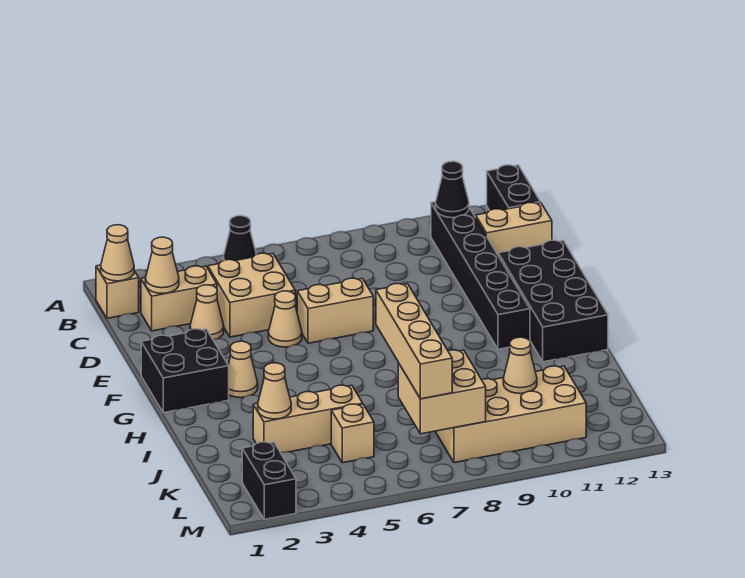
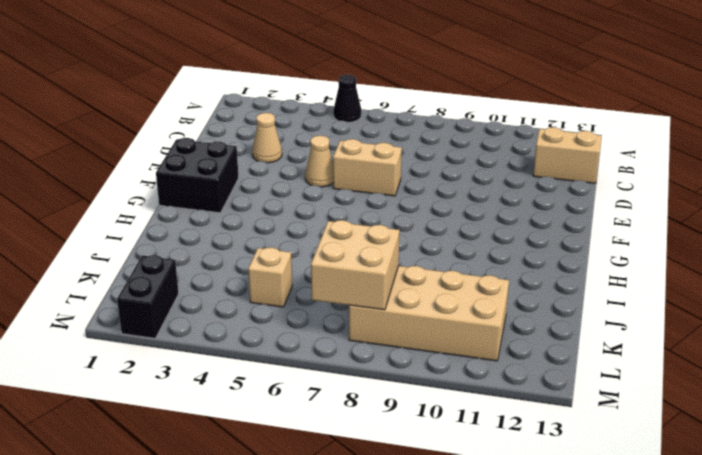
none -> black 1x2 brick [487,165,541,210]
none -> tan 1x1 brick [96,265,139,318]
none -> black 1x6 brick [431,202,530,349]

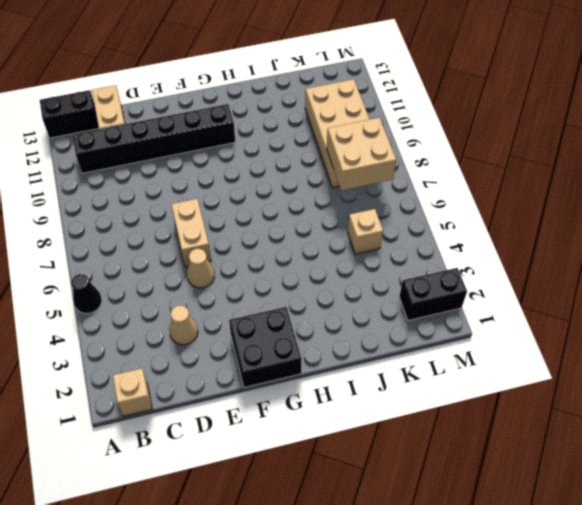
none -> tan 1x2 brick [141,266,217,331]
none -> tan 2x2 brick [208,253,295,337]
none -> black 2x4 brick [498,240,608,362]

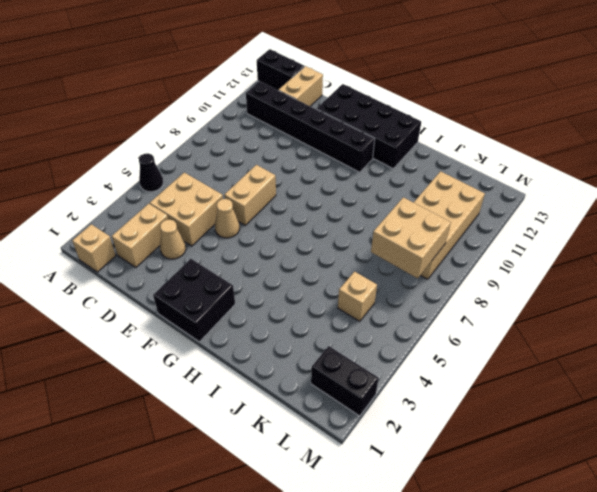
none -> tan 1x1 cone [228,341,258,398]
none -> tan 1x3 brick [253,385,363,453]
none -> tan 1x1 cone [101,225,134,281]

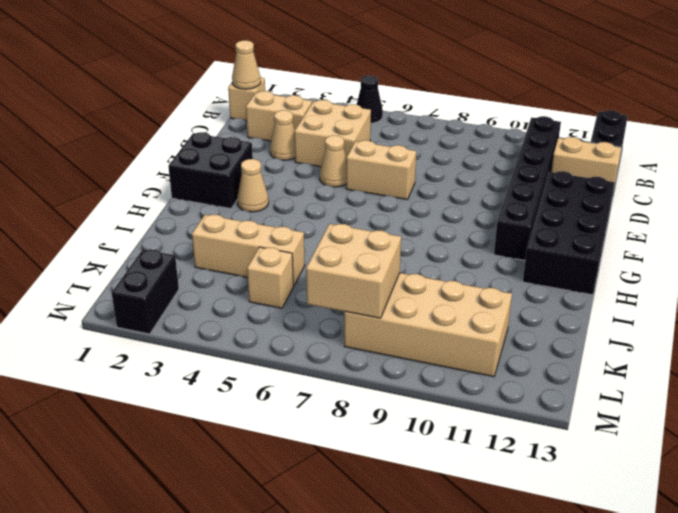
none -> black 1x1 cone [435,161,469,218]
none -> tan 1x1 cone [145,237,179,293]
none -> tan 1x1 cone [258,363,291,419]

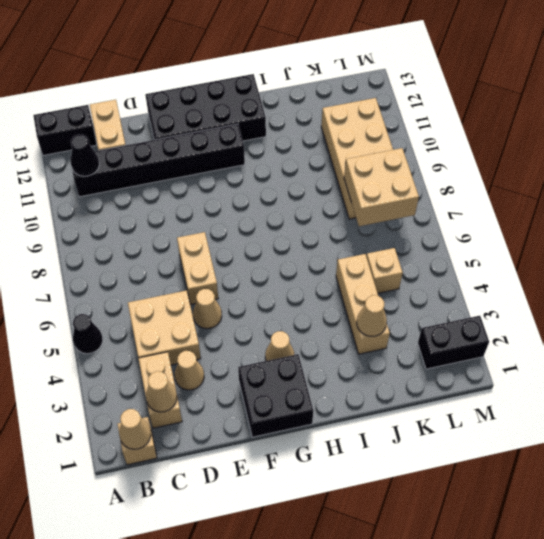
none -> tan 1x1 cone [503,337,537,394]
none -> tan 1x4 brick [376,284,452,399]

